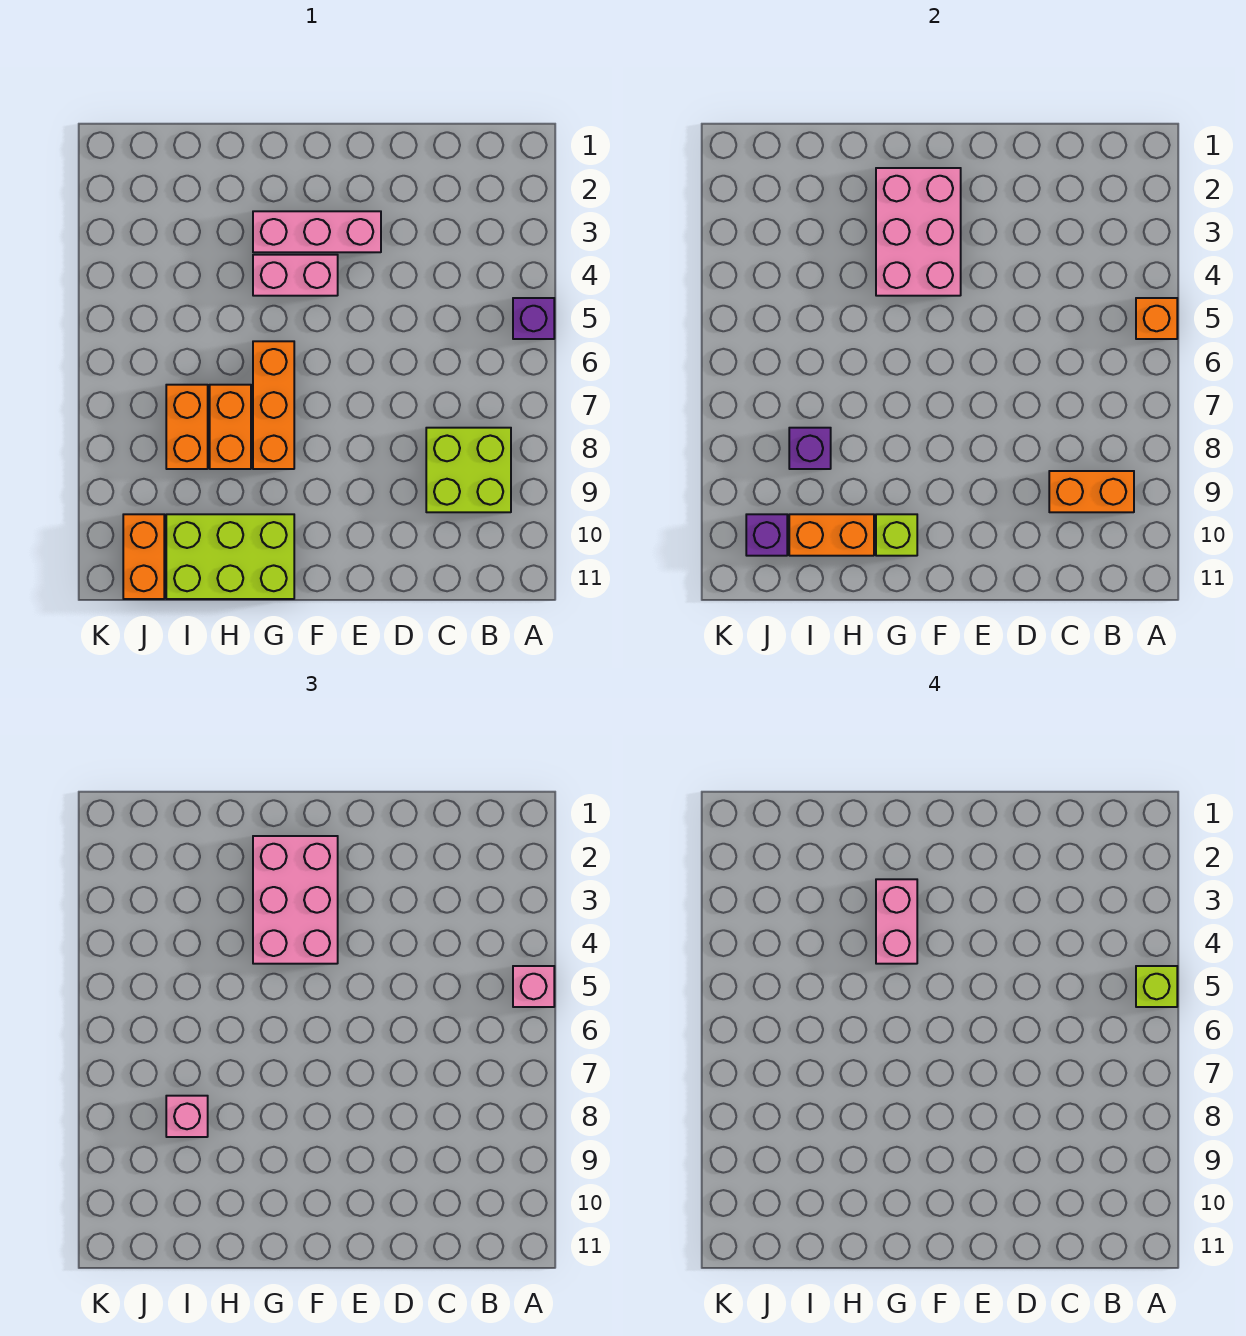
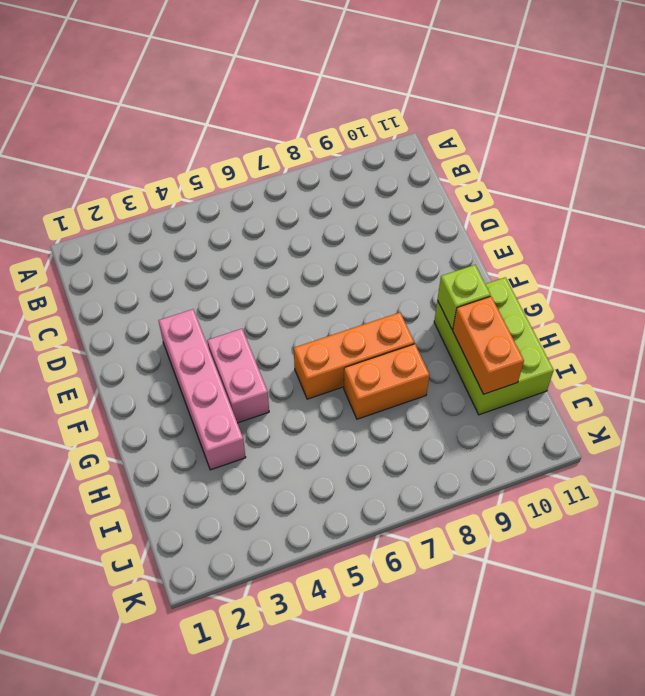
pink 1x4 brick [159,309,246,470] -> pink 1x3 brick [253,211,381,252]
none -> purple 1x1 brick [513,298,554,339]
none -> lime 2x2 brick [426,428,511,512]
none -> orange 1x2 brick [166,385,208,469]

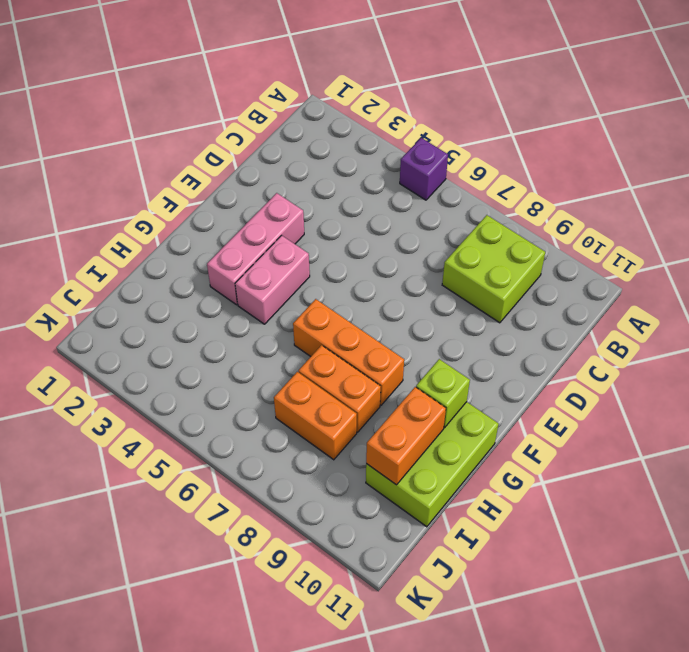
none -> orange 1x2 brick [123,514,164,599]
none -> orange 1x1 brick [1136,298,1177,339]
none -> orange 1x2 brick [1049,471,1134,512]

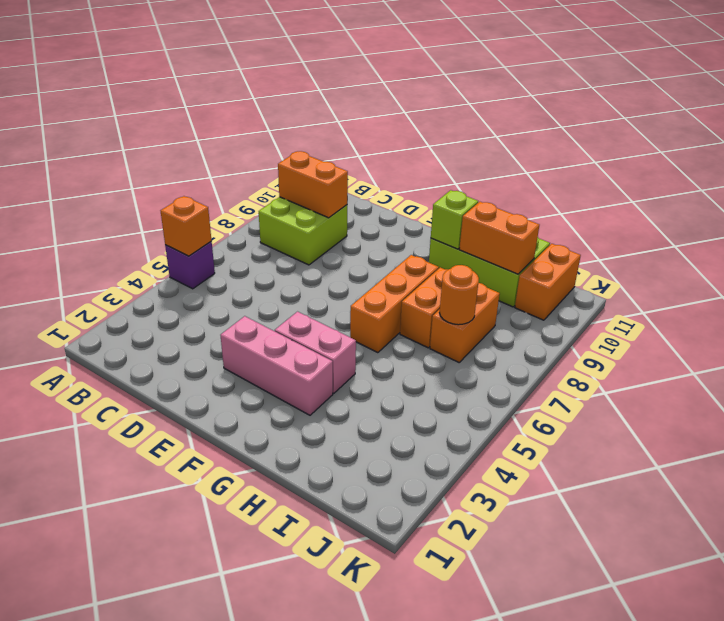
orange 1x1 round brick [439,265,479,325] -> none
none -> pink 2x3 brick [876,168,961,296]
none -> purple 1x1 brick [789,428,831,469]
none -> purple 1x1 brick [746,514,787,556]

